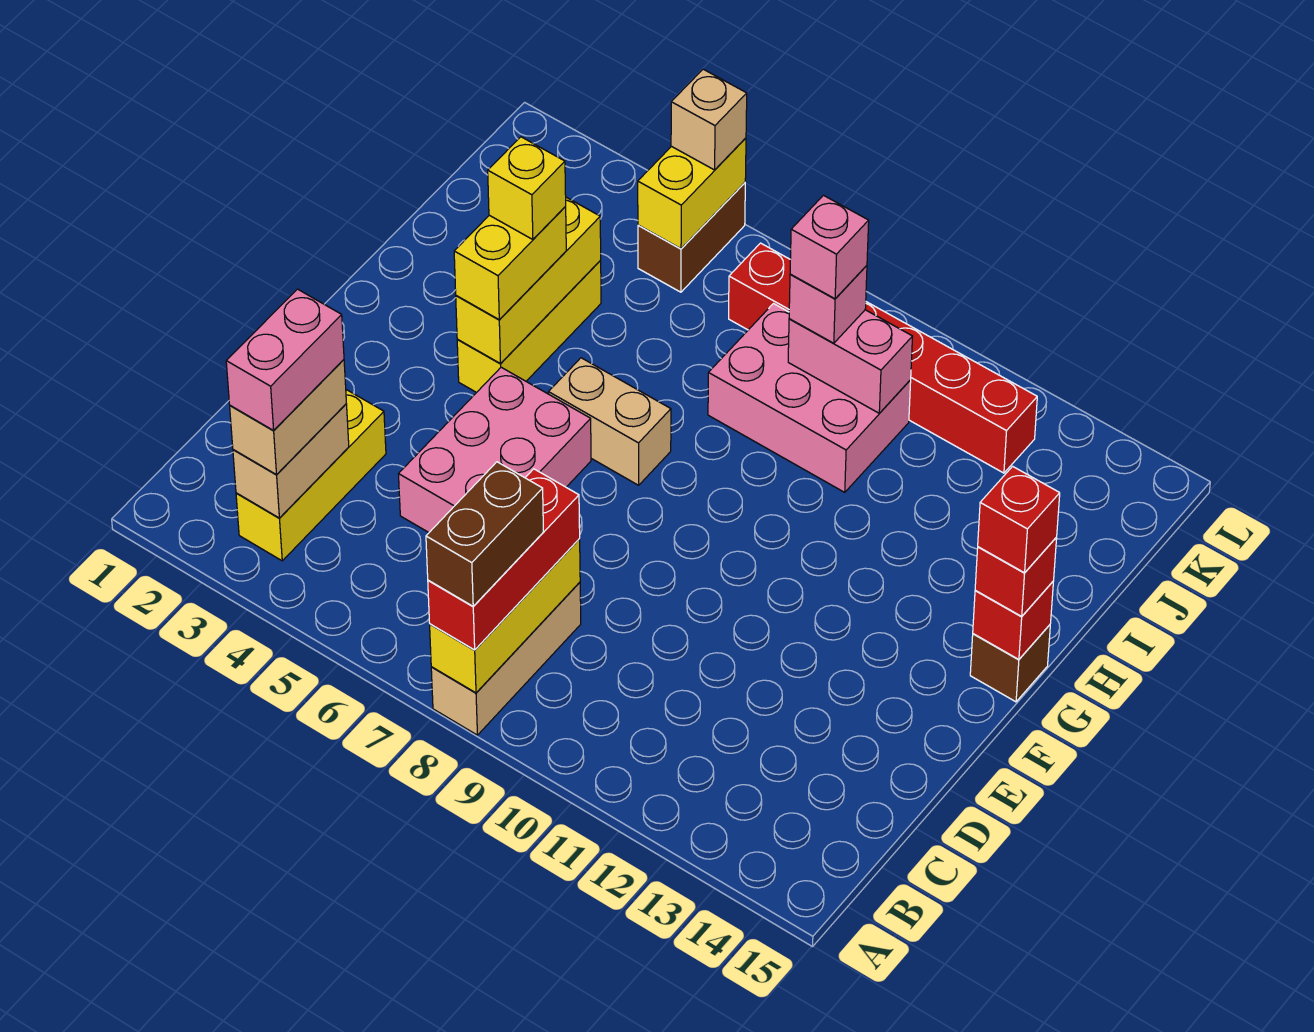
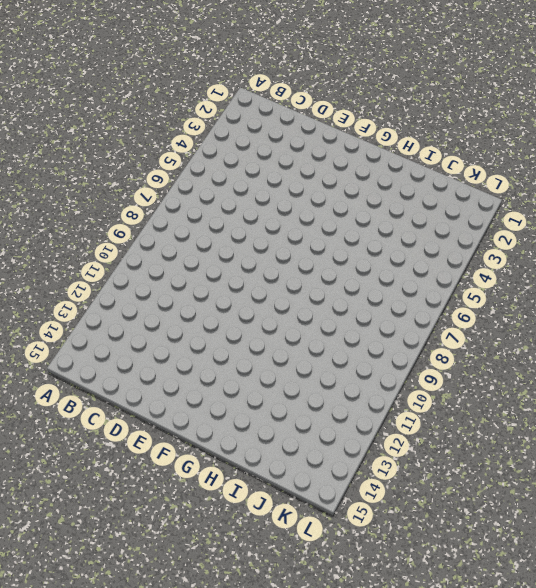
none -> tan 1x3 brick [431,582,581,735]
none -> yellow 1x3 brick [236,390,386,561]
none -> pink 2x3 brick [399,367,591,532]

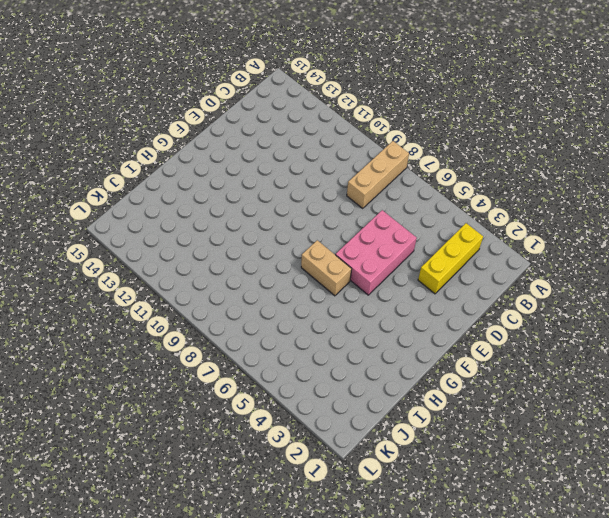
none -> yellow 1x3 brick [457,261,601,393]
none -> brown 1x1 brick [970,625,1050,702]
none -> pink 2x3 brick [708,304,911,492]

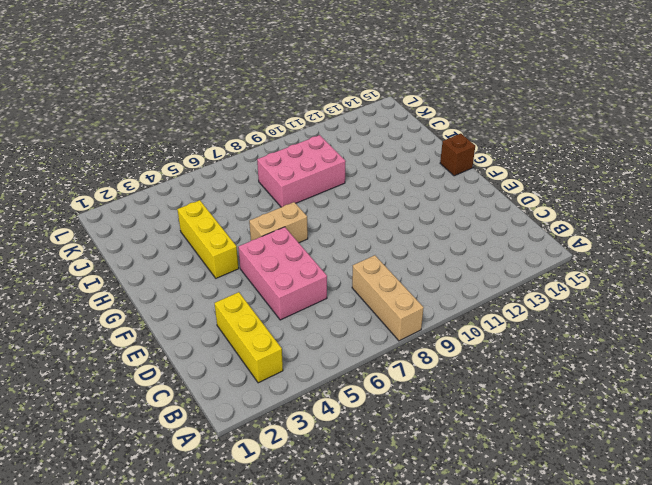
none -> brown 1x2 brick [638,183,745,292]
none -> red 1x6 brick [729,243,1037,473]
none -> yellow 1x3 brick [430,539,580,693]

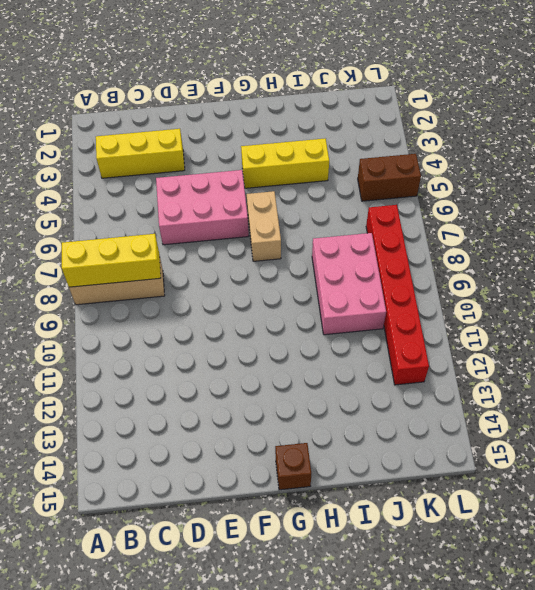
none -> tan 1x2 brick [233,404,349,518]
none -> yellow 1x3 brick [456,197,601,364]
none -> red 1x1 brick [973,581,1054,659]

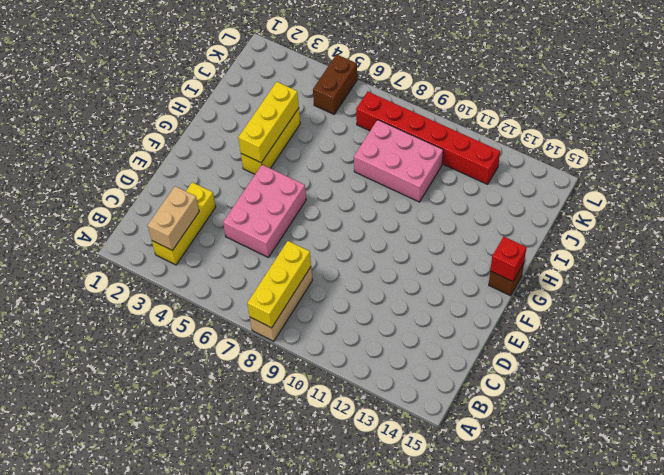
none -> tan 1x2 brick [549,358,671,485]
none -> pink 1x2 brick [788,310,913,413]
none -> yellow 1x2 brick [638,138,746,249]

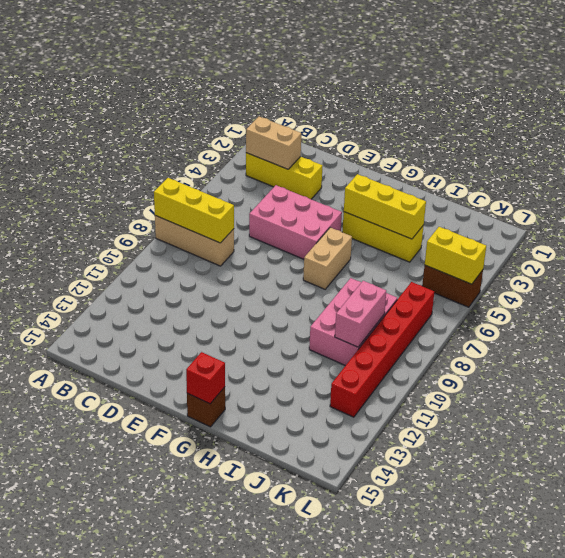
none -> red 1x3 brick [428,469,580,650]
none -> tan 1x2 brick [230,360,346,475]
none -> yellow 1x2 brick [454,207,566,319]

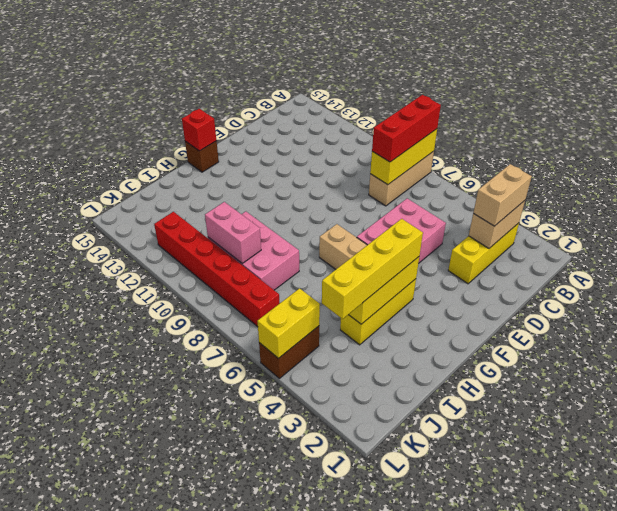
yellow 1x4 brick [322,219,423,319] -> yellow 1x2 brick [454,207,566,319]
none -> red 1x1 brick [975,537,1057,617]
none -> pink 1x1 brick [789,266,867,343]
none -> tan 1x1 brick [671,69,747,170]

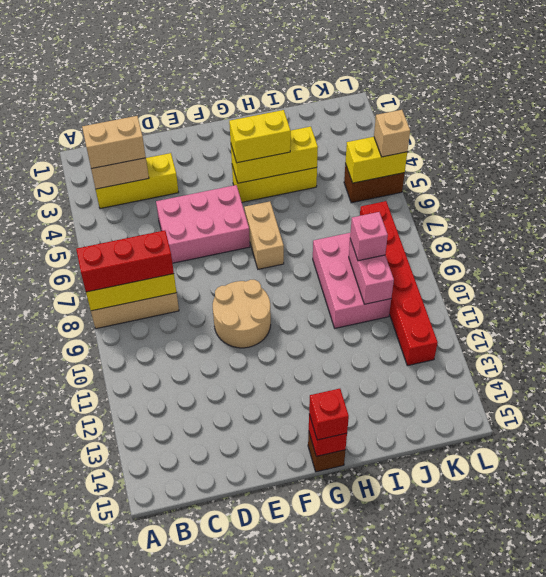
tan 2x2 round brick [213,280,271,348] -> none
none -> brown 1x2 brick [426,462,543,606]
none -> pink 1x2 brick [226,289,344,430]
none -> red 1x1 brick [978,466,1060,573]

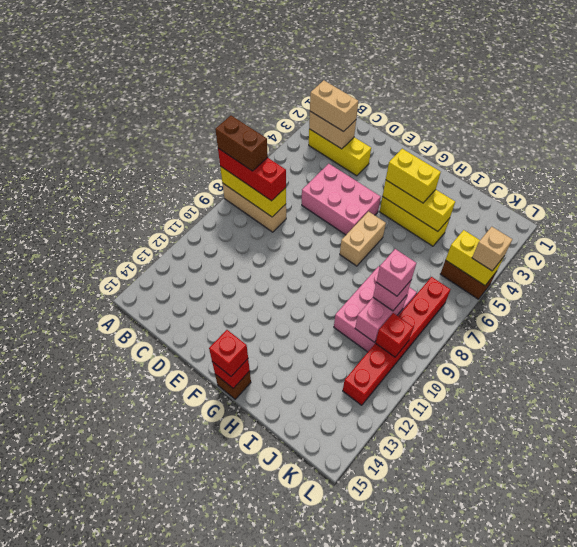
red 1x1 brick [376,313,413,357] -> red 1x1 brick moved to [978,466,1060,573]
none -> pink 1x2 brick [226,289,344,430]
none -> yellow 1x1 brick [488,137,566,240]

